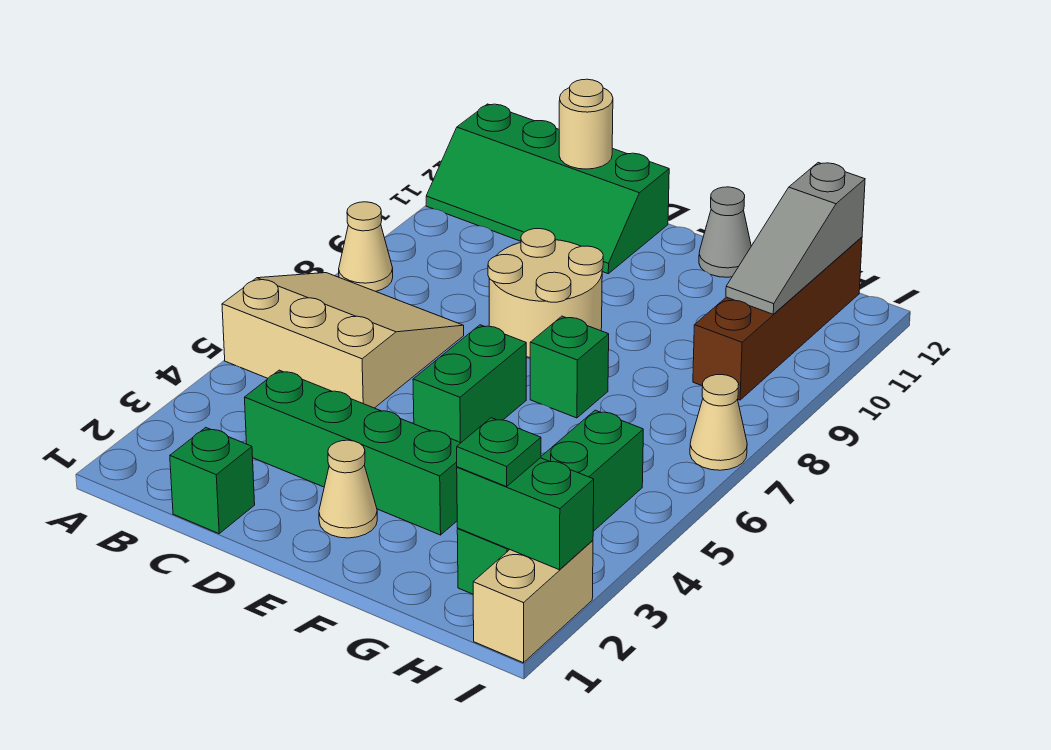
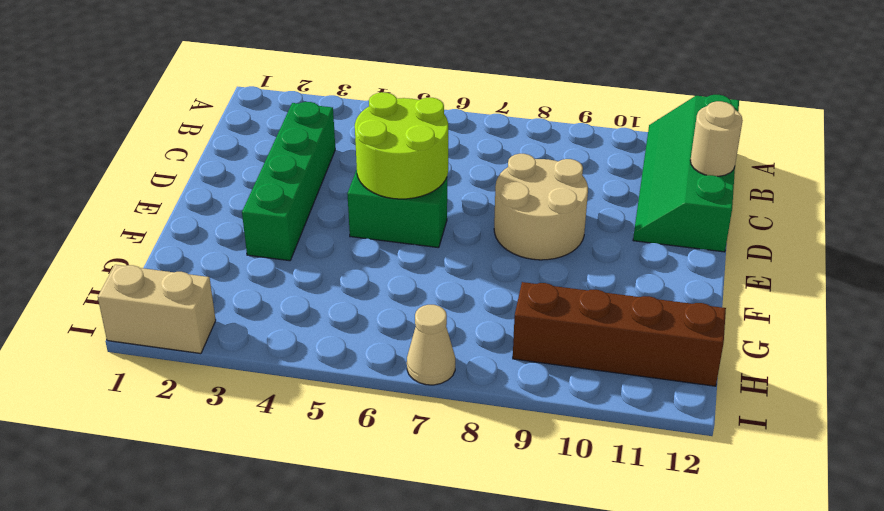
lime 2x2 round brick [355,92,448,199] -> none
none -> tan 3x3 slope [222,273,464,408]
none -> tan 1x1 cone [339,202,393,291]
none -> green 1x1 brick [170,428,255,534]

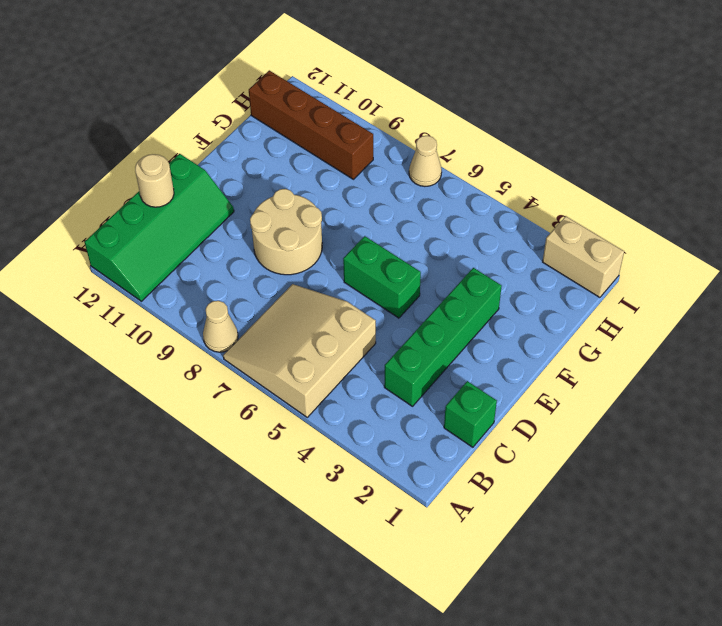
none -> tan 1x1 cone [319,440,377,538]
none -> green 1x1 brick [530,316,609,418]
none -> grey 1x1 cone [699,187,751,277]

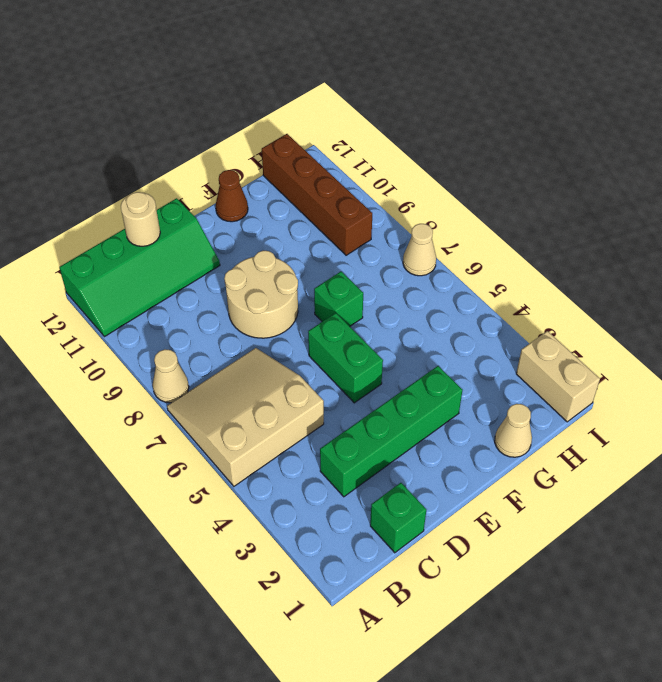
brown 1x1 cone [215,170,248,222] -> grey 1x1 cone [699,187,751,277]
tan 1x1 cone [495,404,532,457] -> tan 1x1 cone moved to [319,440,377,538]
none -> green 1x4 brick [457,410,643,594]
none -> green 1x2 brick [457,458,594,570]
none -> grey 1x3 slope [726,163,865,314]

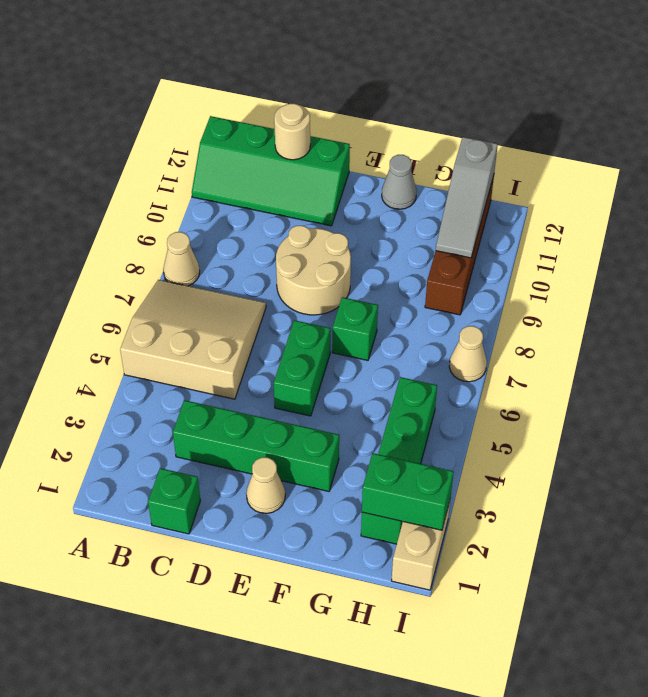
none -> green 1x1 plate [457,418,541,487]

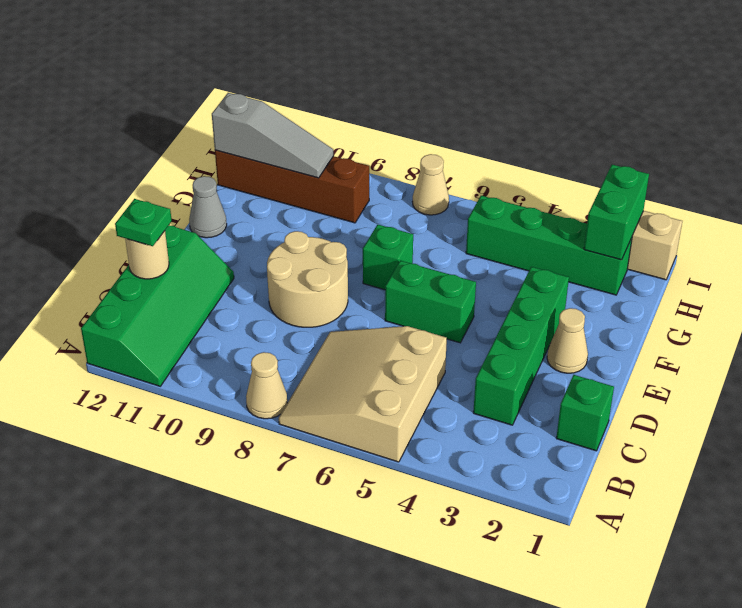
green 1x1 plate [115,199,172,246] -> green 1x1 plate moved to [457,418,541,487]

